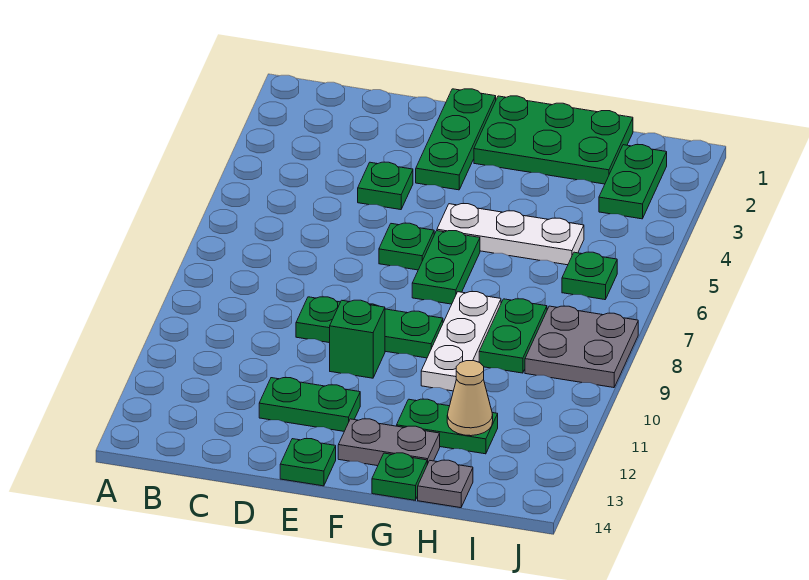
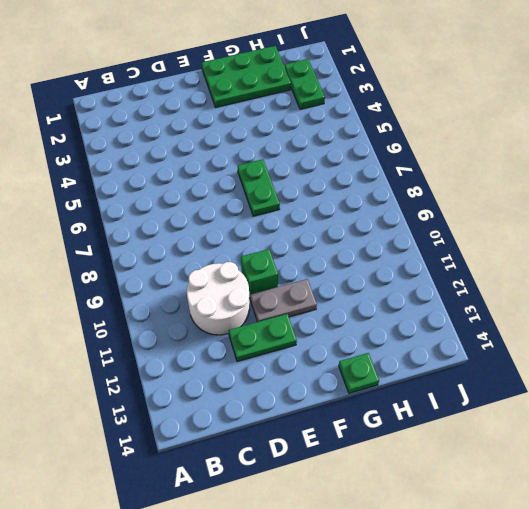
white 2x2 round brick [187,262,250,335] -> none
grey 1x2 plate [250,279,317,322] -> grey 1x2 plate moved to [338,419,440,466]
none -> green 1x1 plate [358,162,413,210]
none -> green 1x3 plate [296,297,443,358]
none -> green 1x3 plate [416,89,496,190]

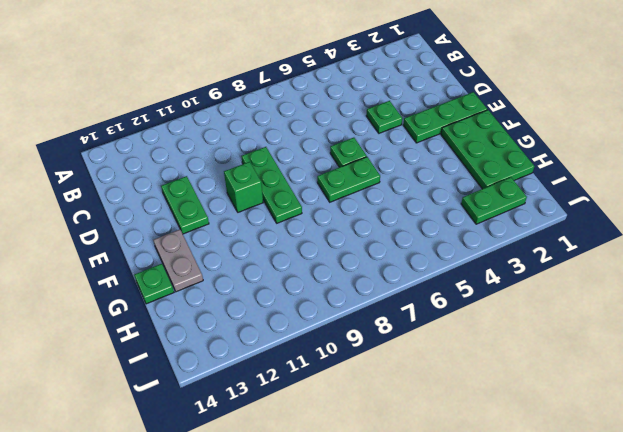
none -> green 1x1 plate [280,439,336,486]
none -> white 1x3 plate [437,204,584,265]
none -> white 1x3 plate [421,292,501,391]

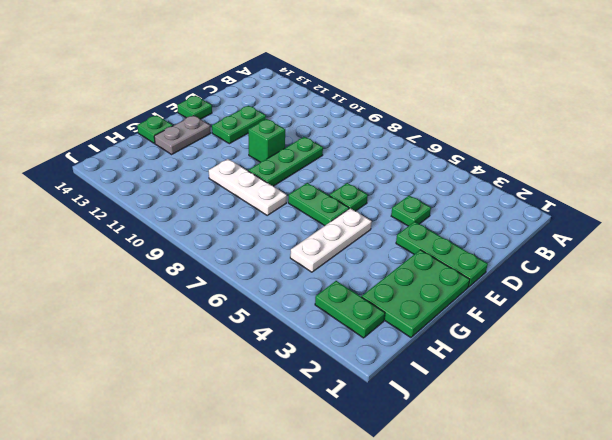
none -> green 1x2 plate [397,399,498,454]
none -> green 1x2 plate [479,299,547,373]
none -> grey 1x1 plate [418,460,473,508]

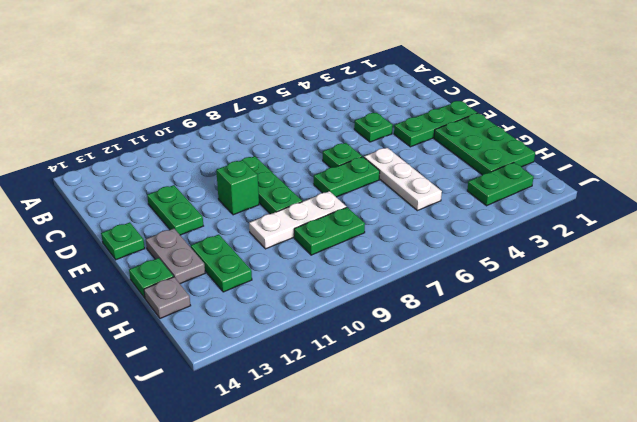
none -> green 1x1 plate [562,252,617,300]
none -> grey 2x2 plate [525,306,638,388]
none -> tan 1x1 cone [447,361,493,436]

